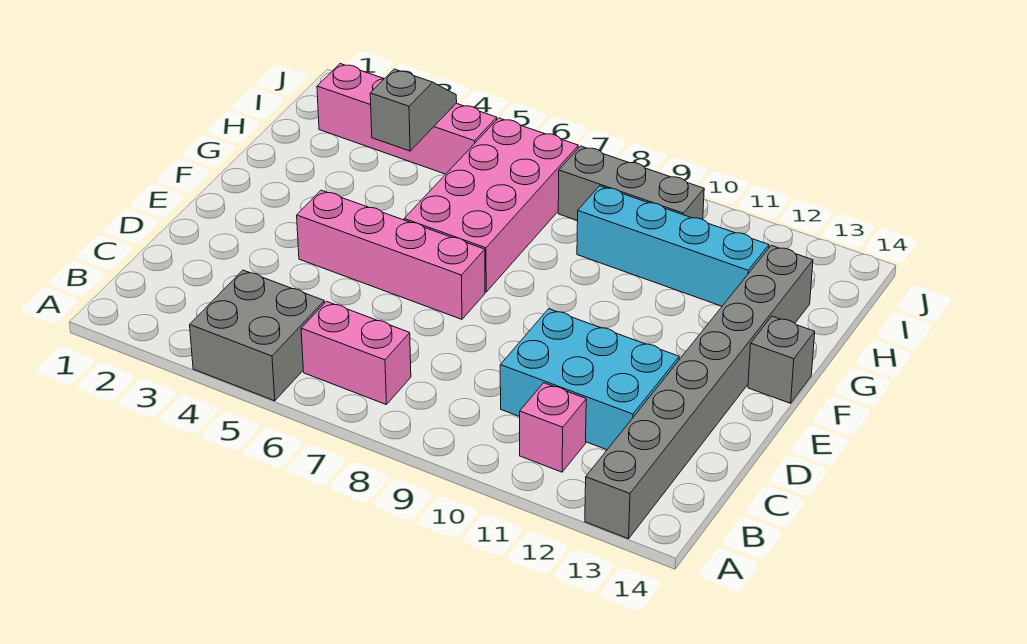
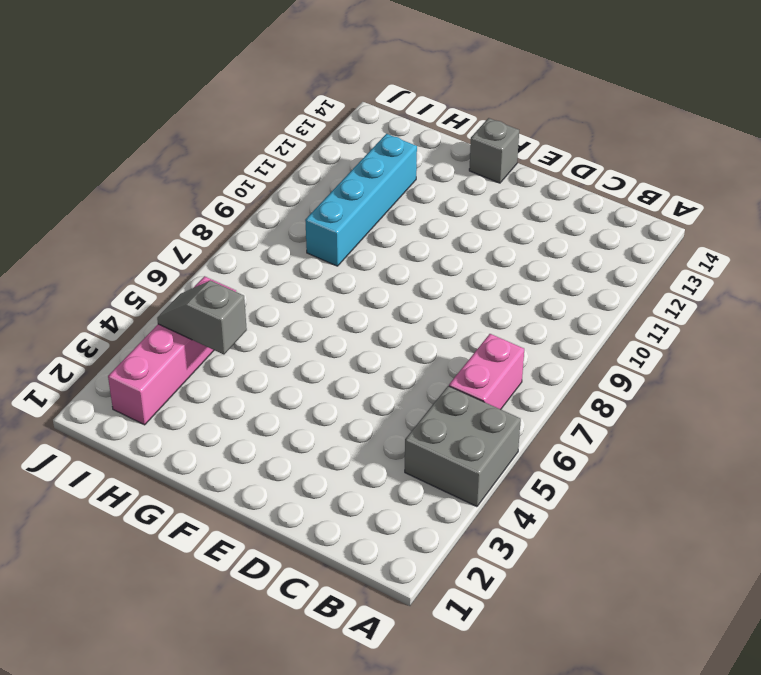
none -> grey 1x8 brick [585,245,813,539]
none -> pink 1x1 brick [520,383,586,472]
none -> cyan 2x3 brick [500,309,679,450]

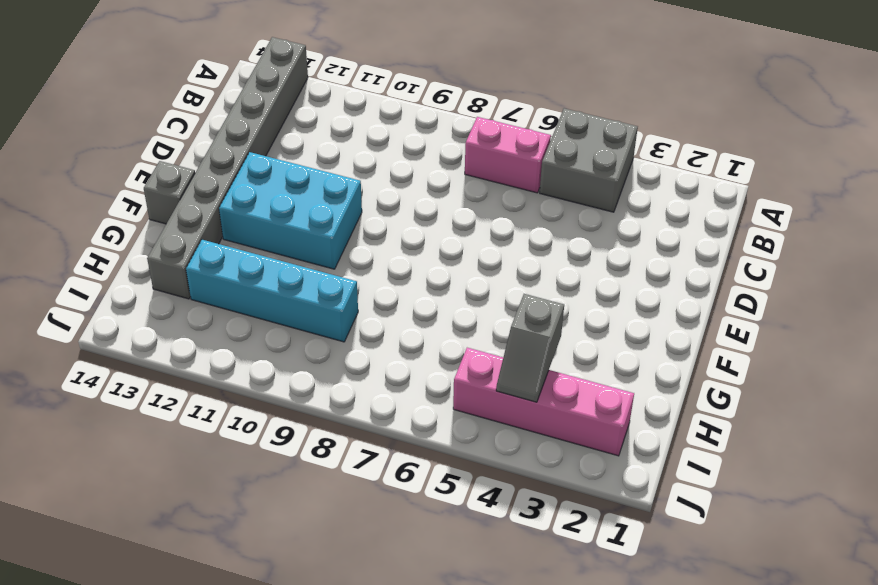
cyan 2x3 brick [219,152,362,269] -> cyan 2x3 brick moved to [500,309,679,450]
none -> pink 1x1 brick [520,383,586,472]
none -> pink 1x4 brick [297,190,485,319]
none -> pink 2x4 brick [404,118,578,292]

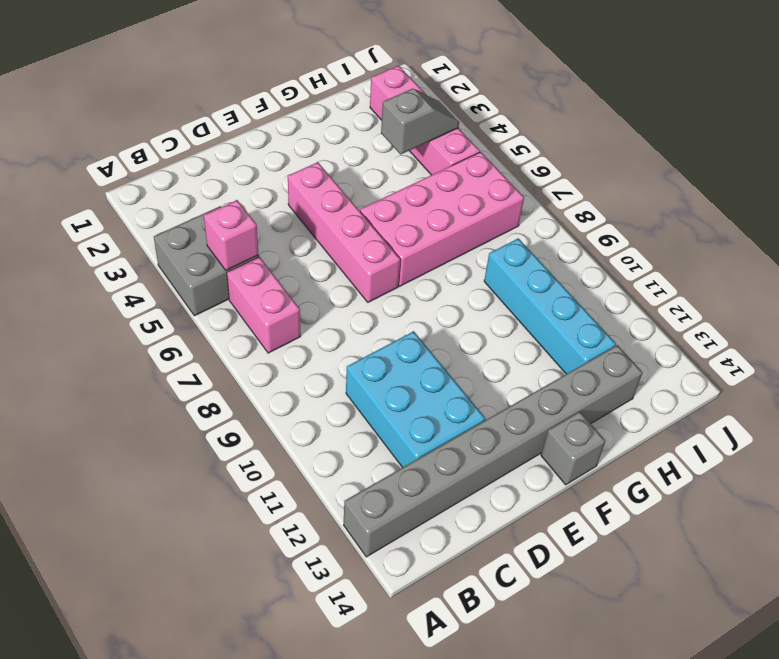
pink 1x1 brick [204,200,259,270] -> pink 1x1 brick moved to [520,383,586,472]
none -> grey 1x3 brick [558,146,704,221]

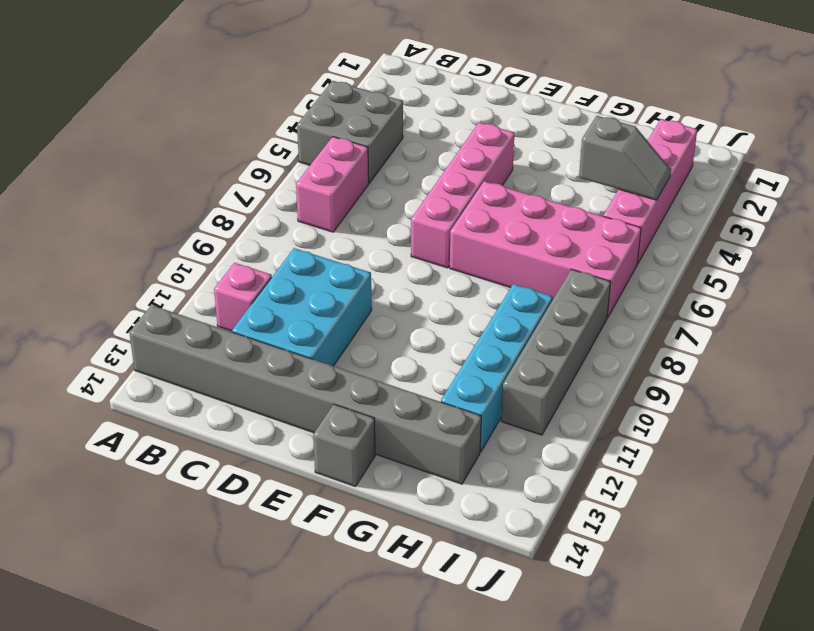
grey 1x4 brick [501,269,611,435] -> grey 1x3 brick [558,146,704,221]

